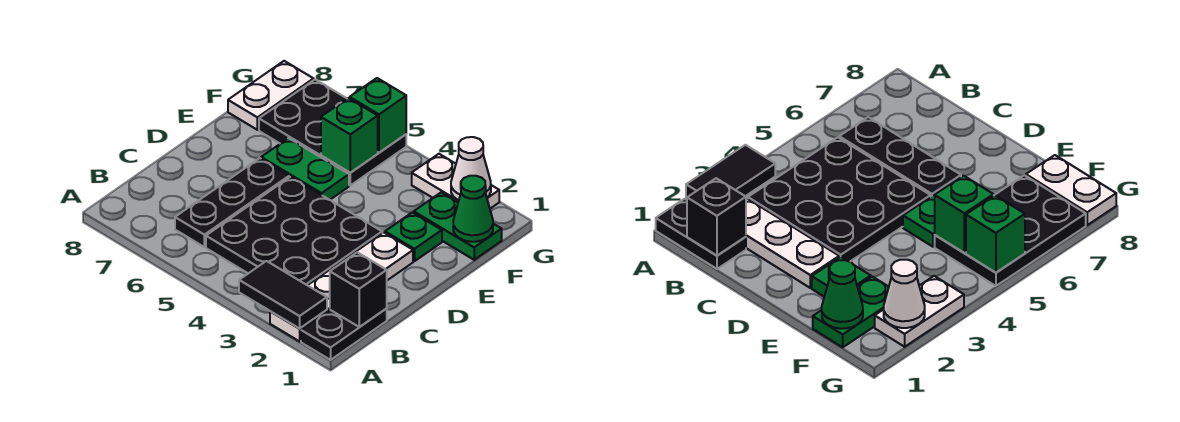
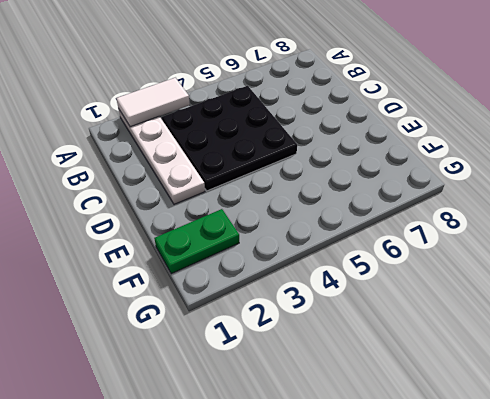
white 1x2 tile [116,78,190,127] -> black 1x2 tile [239,261,327,329]
none -> black 1x2 plate [301,309,387,360]
none -> black 1x3 plate [175,158,289,247]
none -> green 1x1 plate [385,212,442,261]

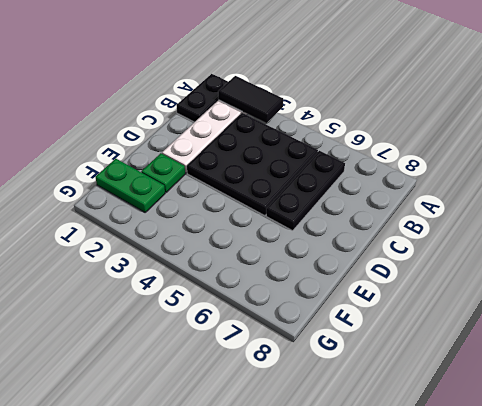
none -> green 1x2 plate [261,138,349,200]
none -> black 2x3 plate [259,80,406,185]
none -> white 1x2 plate [228,61,314,130]

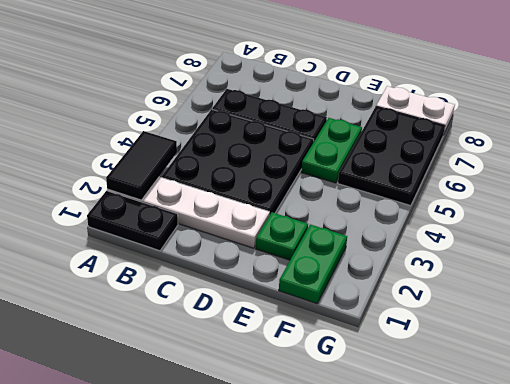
none -> white 1x2 plate [412,154,499,209]
none -> black 1x1 brick [330,252,387,327]
none -> green 1x1 cone [453,176,493,242]

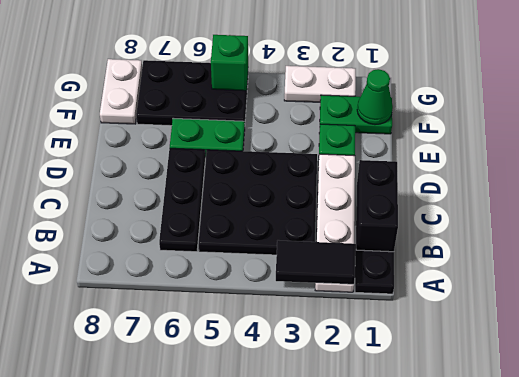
black 1x2 brick [356,160,398,252] -> black 1x1 brick [330,252,387,327]
none -> green 1x1 brick [321,98,378,173]
none -> white 1x1 cone [451,137,491,200]

